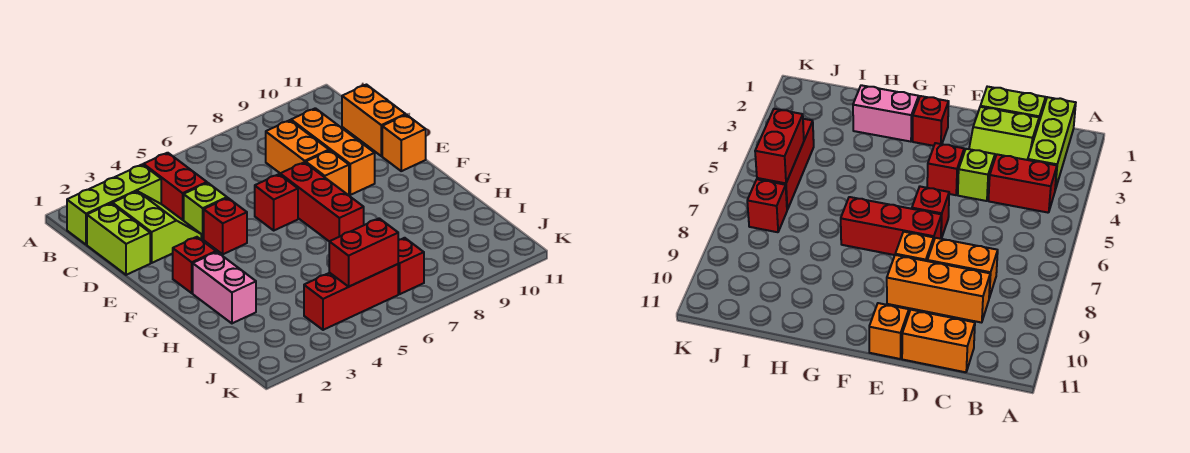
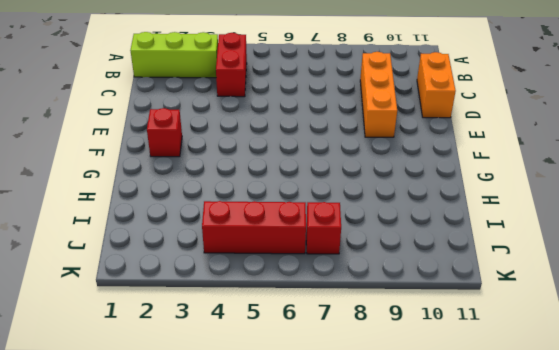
none -> lime 1x2 brick [87,203,150,275]
none -> lime 2x2 slope [112,191,201,263]
none -> orange 1x2 brick [266,120,329,173]

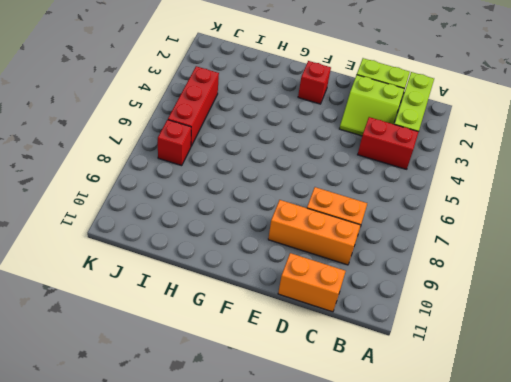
none -> lime 1x1 brick [184,183,227,239]
none -> red 1x1 brick [204,198,247,254]
none -> red 1x1 brick [255,174,298,230]

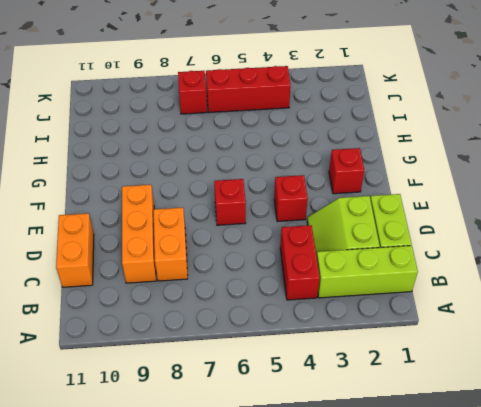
none -> lime 1x1 brick [184,183,227,239]
none -> red 1x3 brick [280,162,364,241]
none -> orange 1x1 brick [306,150,349,195]

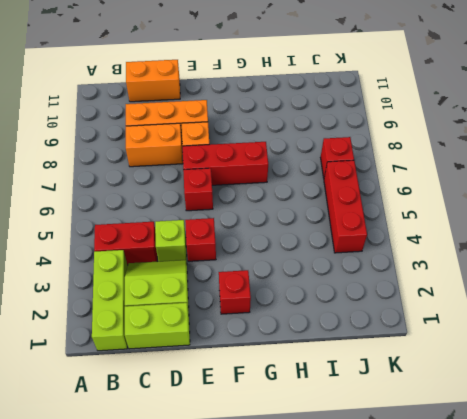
none -> orange 1x1 brick [382,115,426,171]
none -> pink 1x2 brick [193,252,256,323]
none -> red 1x2 brick [329,218,398,287]

